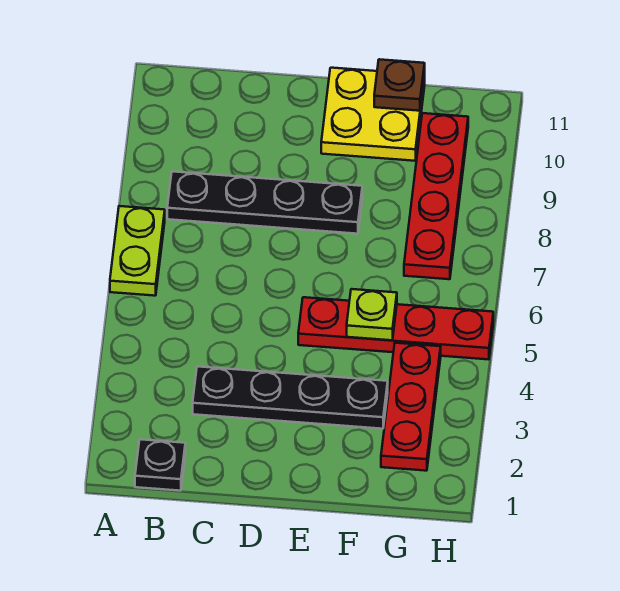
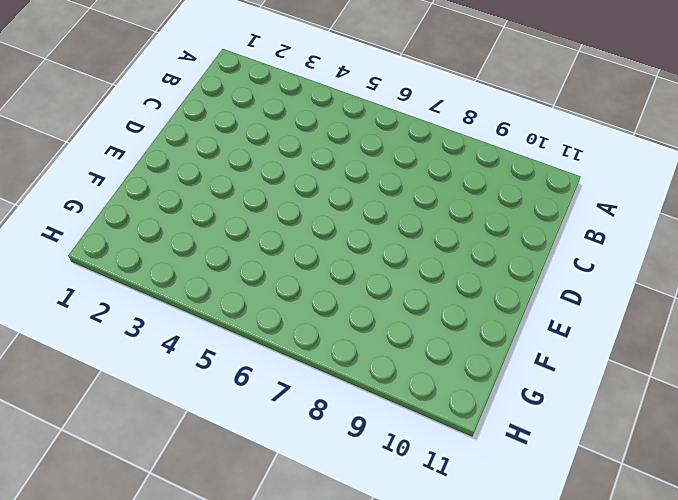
none -> lime 1x2 plate [110,206,165,296]
none -> black 1x1 plate [135,439,185,491]

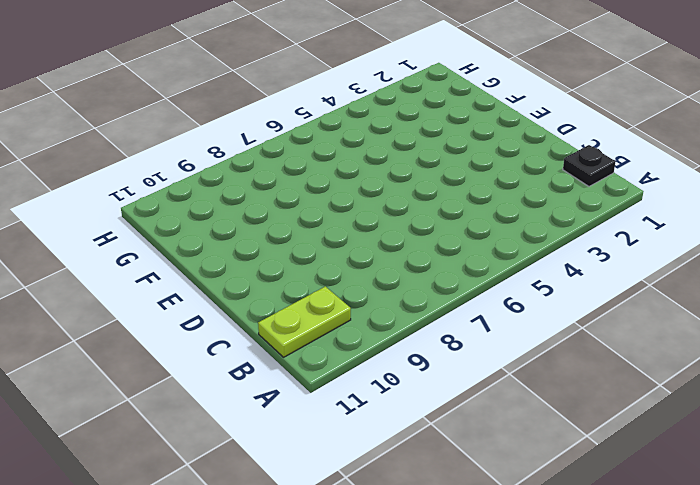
lime 1x2 plate [258,286,351,357] -> lime 1x2 plate moved to [110,206,165,296]
none -> black 1x4 plate [167,171,362,234]
none -> black 1x4 plate [193,367,388,429]

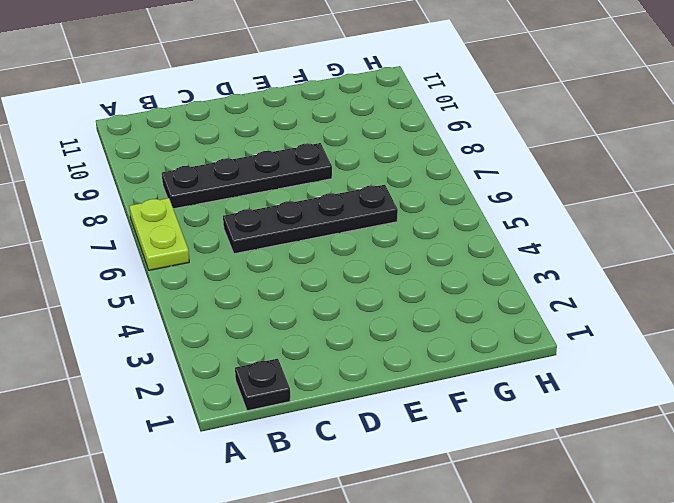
black 1x4 plate [223,185,398,254] -> black 1x4 plate moved to [193,367,388,429]
none -> red 1x4 plate [298,297,493,359]
none -> yellow 2x2 plate [321,68,425,161]

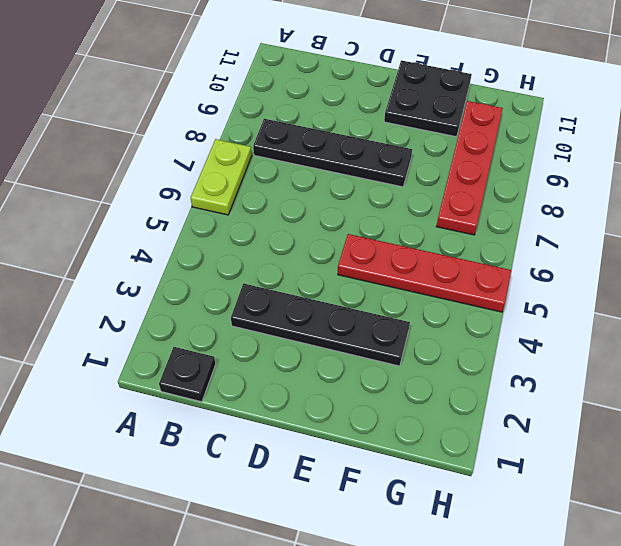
black 2x2 plate [384,60,472,137] -> yellow 2x2 plate [321,68,425,161]
none -> red 1x3 plate [381,343,441,471]
none -> lime 1x1 plate [347,289,397,340]

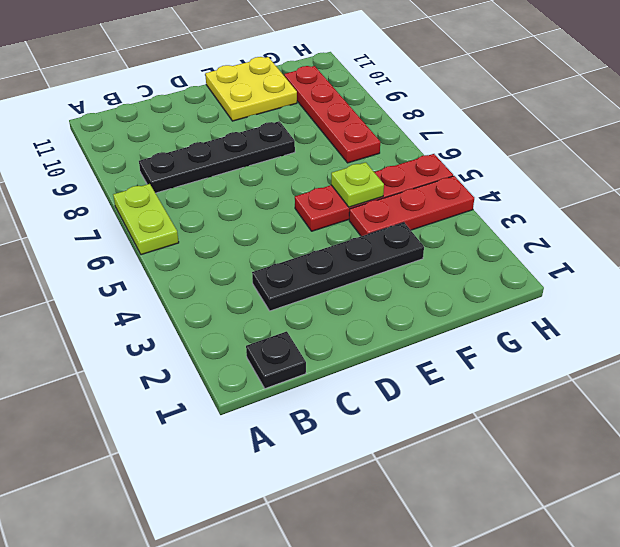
red 1x3 plate [349,176,474,236] -> red 1x3 plate turned to [381,343,441,471]
none -> brown 1x1 plate [374,59,425,111]

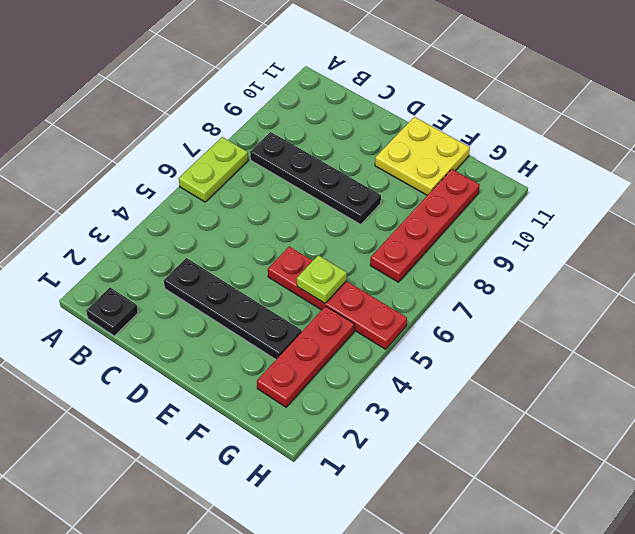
none -> brown 1x1 plate [374,59,425,111]

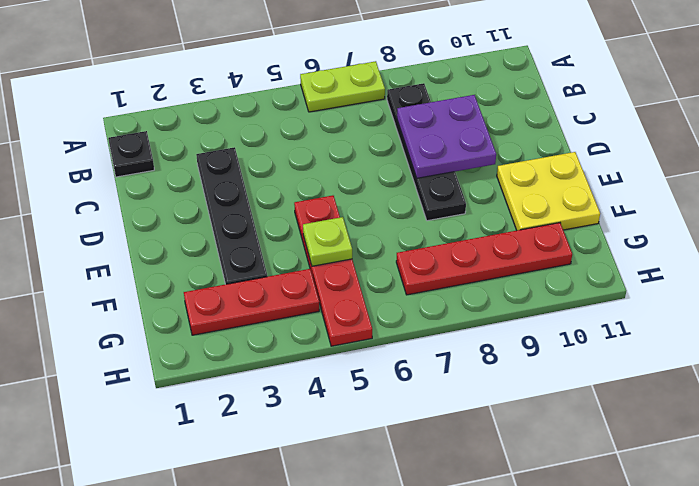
purple 2x2 plate [397,95,496,178] -> none
none -> brown 1x1 plate [374,59,425,111]

